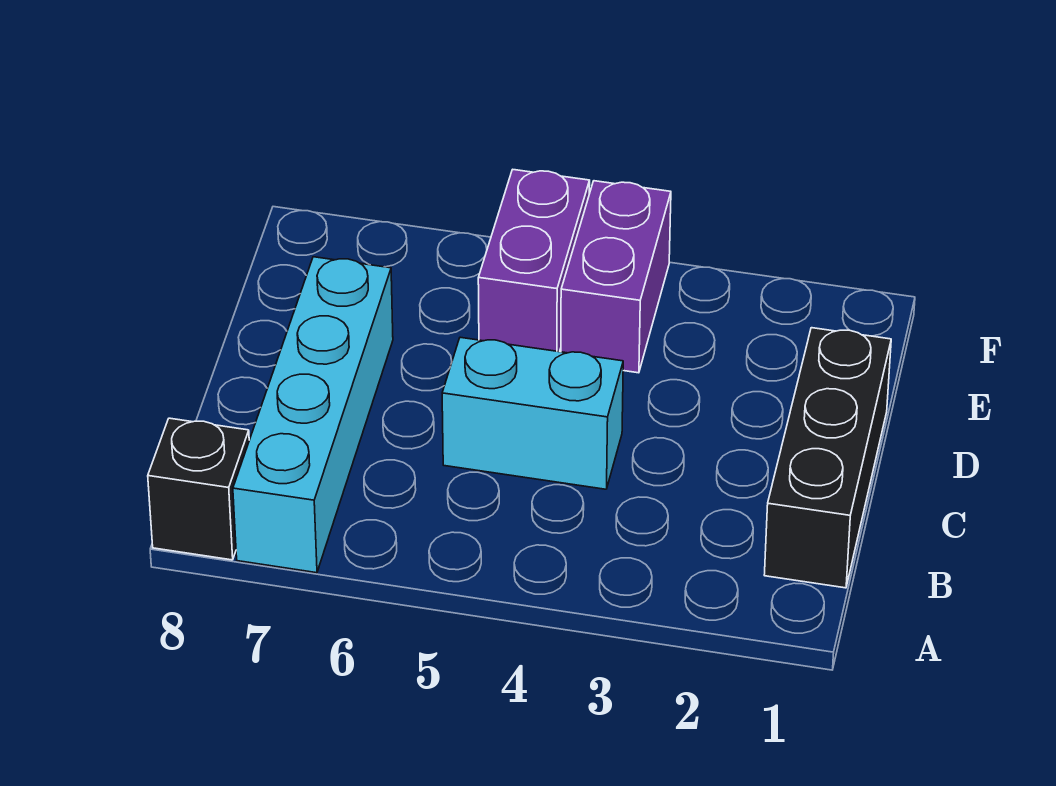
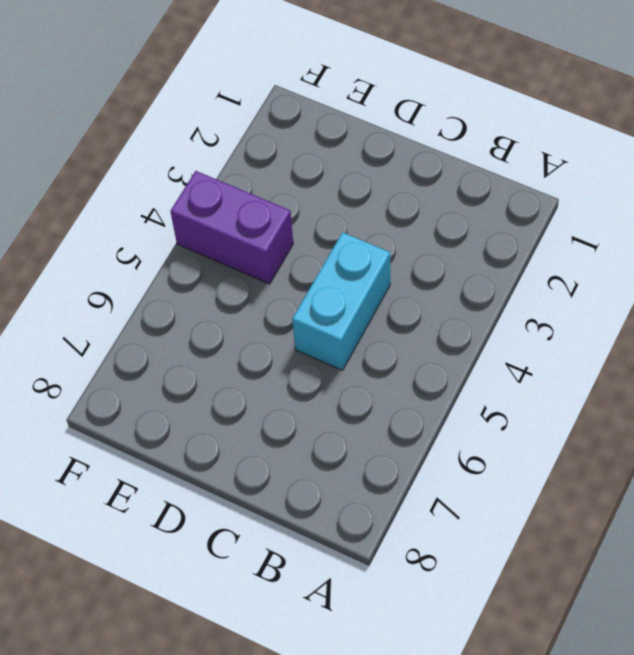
none -> cyan 1x4 brick [233,257,393,573]
none -> black 1x1 brick [148,418,249,560]

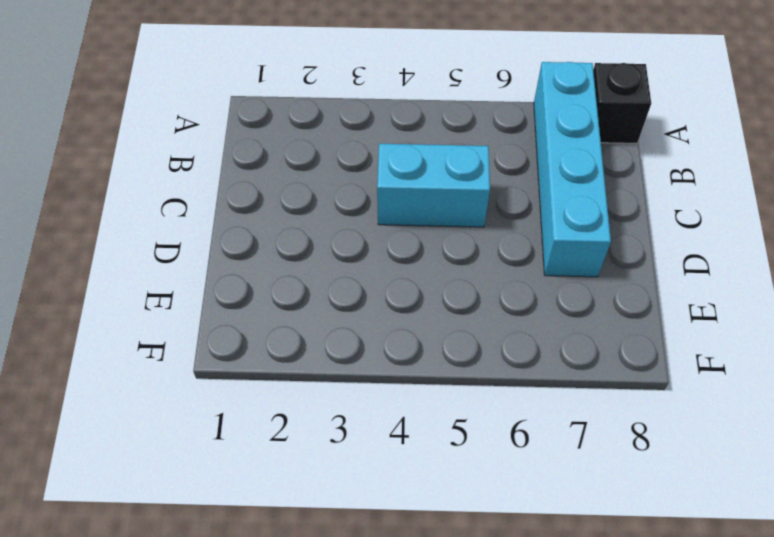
none -> black 1x3 brick [764,328,891,588]
none -> purple 1x2 brick [561,181,671,373]

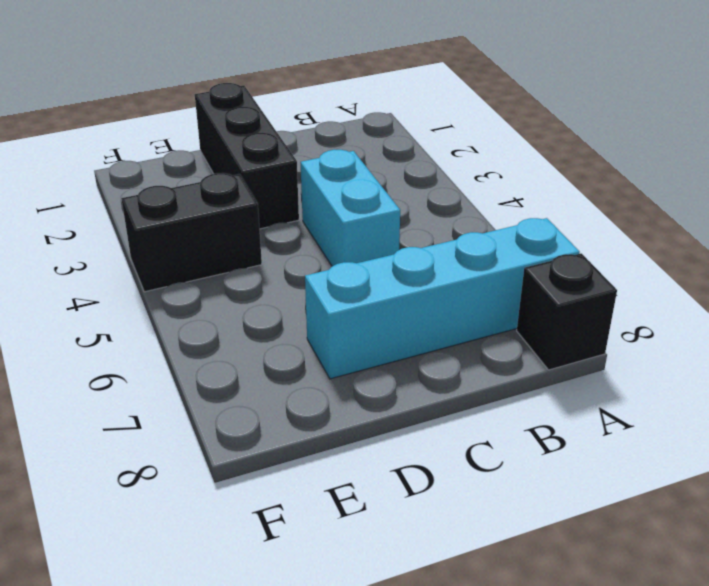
black 1x3 brick [195,83,299,229] -> black 1x3 brick turned to [764,328,891,588]
black 1x2 brick [121,173,262,292] -> purple 1x2 brick [561,181,671,373]
none -> purple 1x2 brick [478,170,590,352]

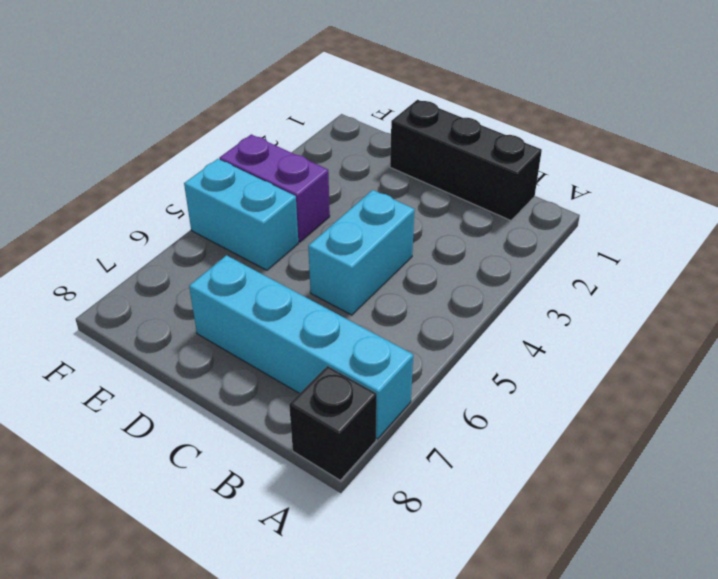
cyan 1x2 brick [184,159,298,270] -> purple 1x2 brick [478,170,590,352]

